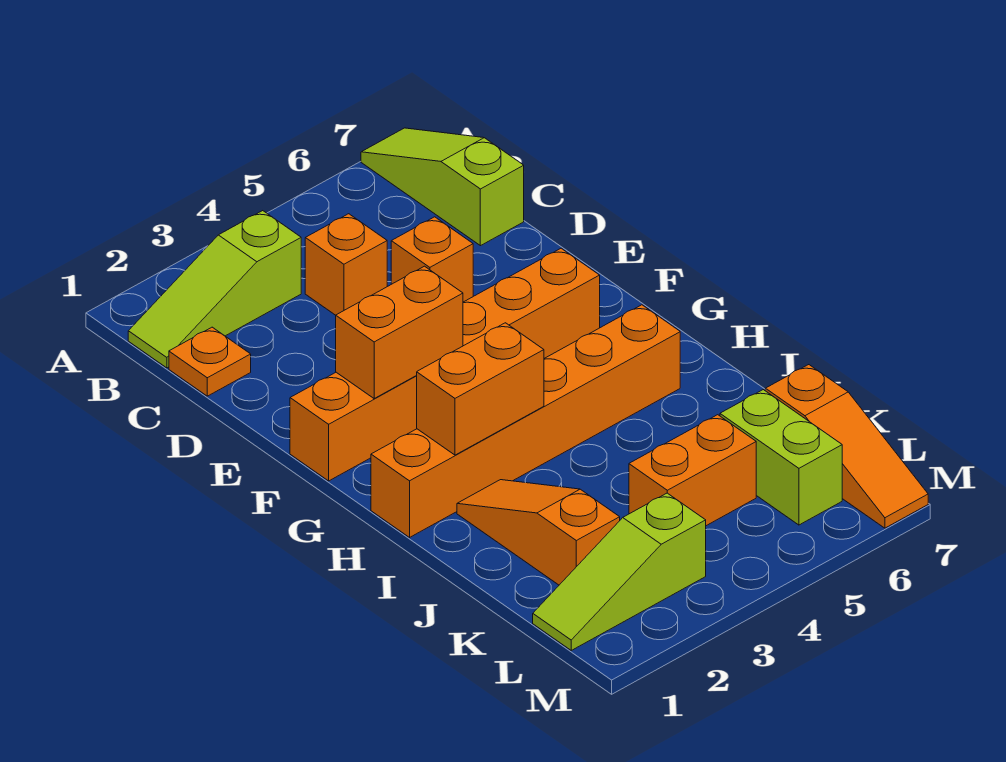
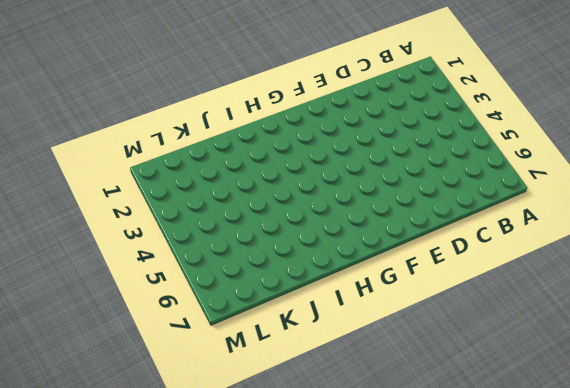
none -> lime 1x3 slope [361,128,524,246]
none -> lime 1x3 slope [128,211,301,368]
none -> orange 1x1 plate [169,327,251,396]

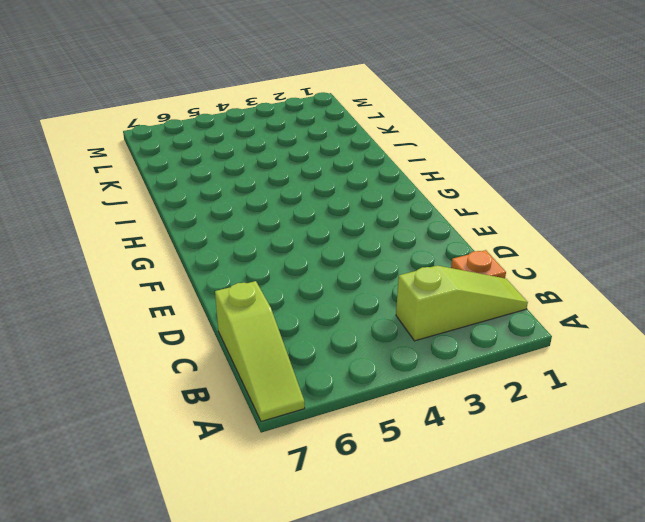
none -> orange 1x1 brick [305,214,387,315]
none -> orange 1x1 brick [391,217,473,302]
none -> orange 1x6 brick [290,248,600,481]

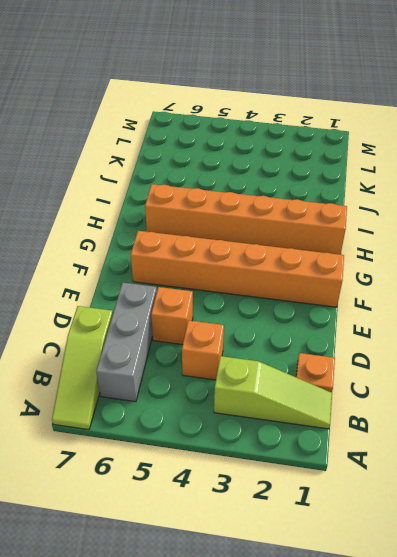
grey 1x3 brick [96,283,157,402] -> none
none -> orange 1x3 slope [457,480,620,585]
none -> orange 1x2 brick [629,415,756,526]
none -> lime 1x2 brick [720,390,842,525]

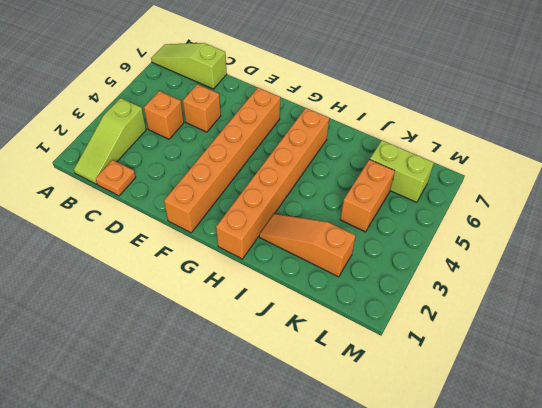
none -> orange 1x3 slope [765,365,928,528]
none -> lime 1x3 slope [533,493,706,650]
none -> orange 1x2 brick [336,266,463,398]

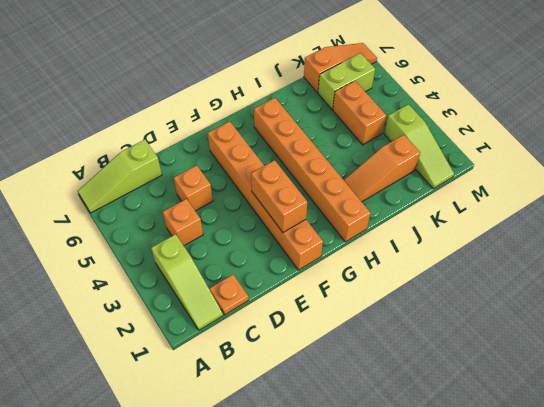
none -> orange 1x2 brick [417,323,544,455]

